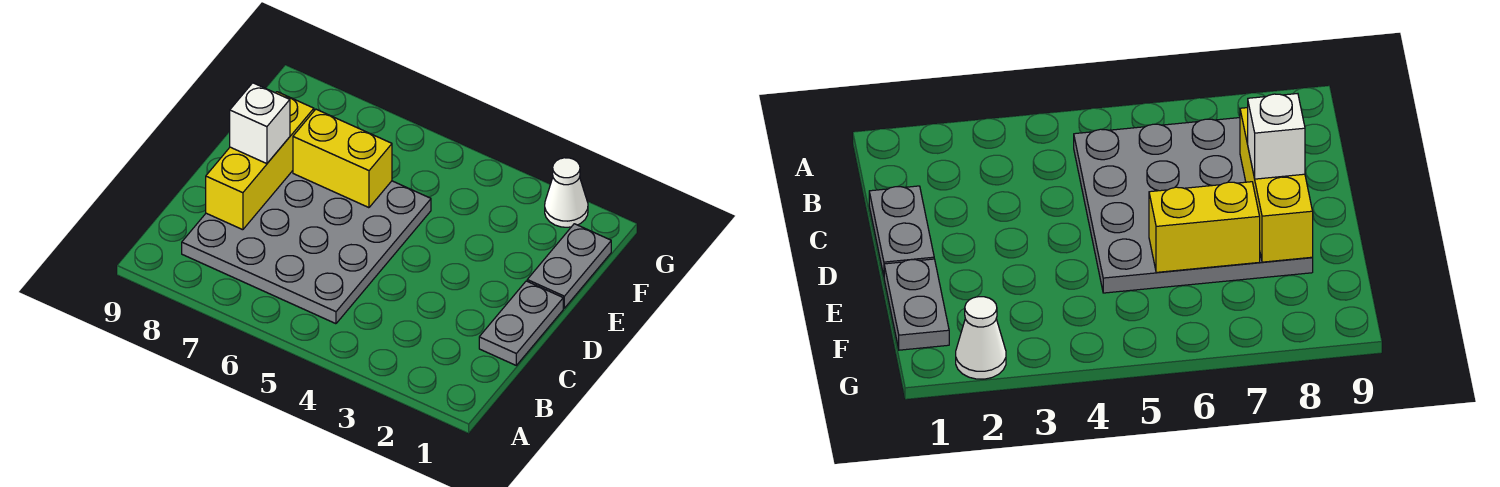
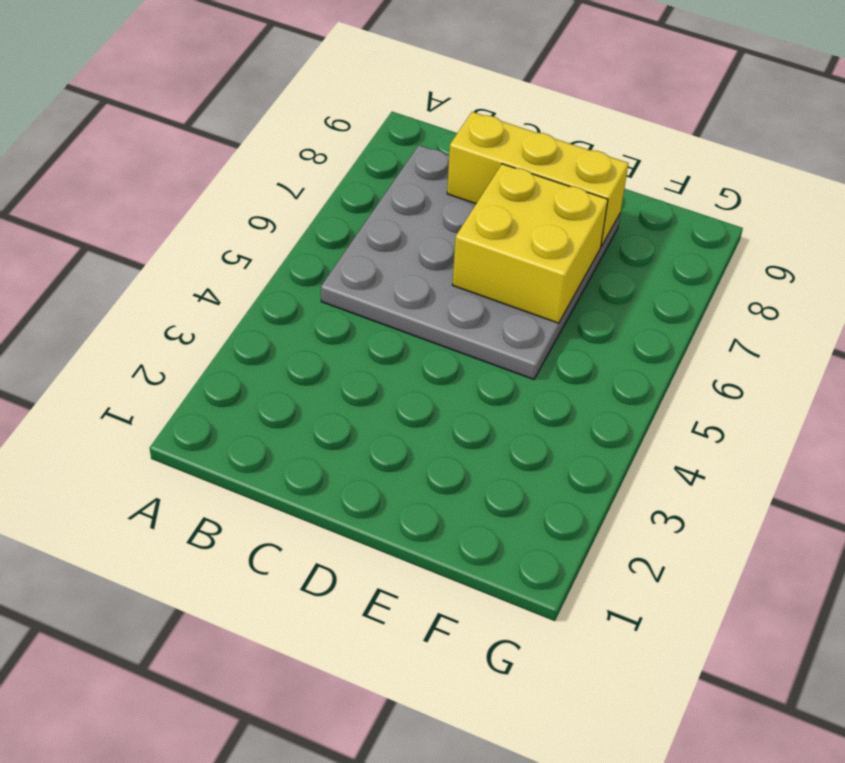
yellow 2x2 brick [453,164,608,323] -> yellow 1x2 brick [293,109,392,208]
none -> grey 1x2 plate [479,281,563,365]
none -> grey 1x2 plate [527,224,611,308]

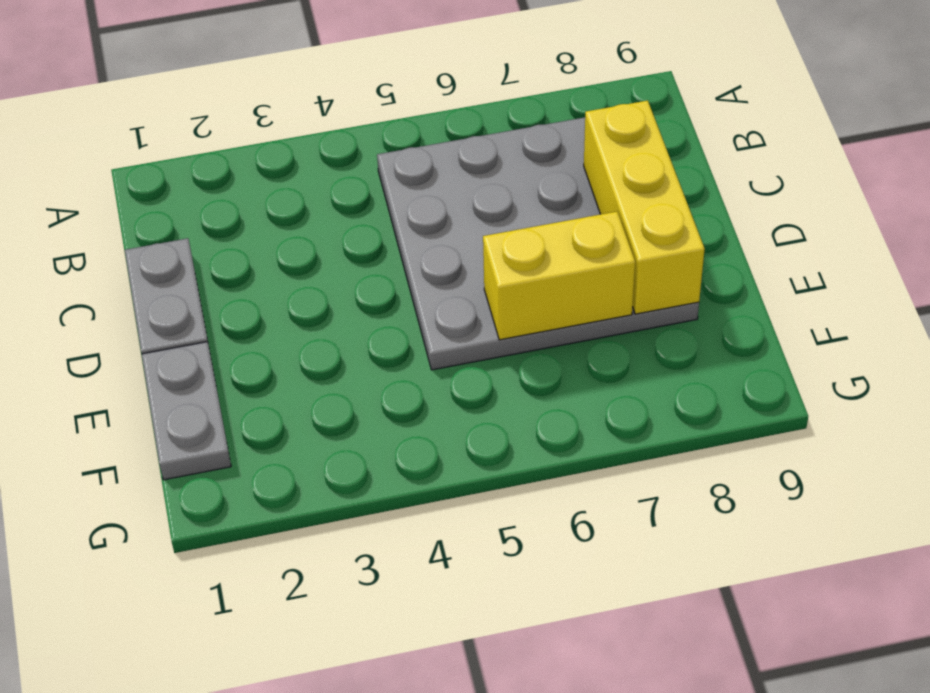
none -> white 1x1 cone [545,158,588,227]
none -> white 1x1 brick [230,83,290,164]

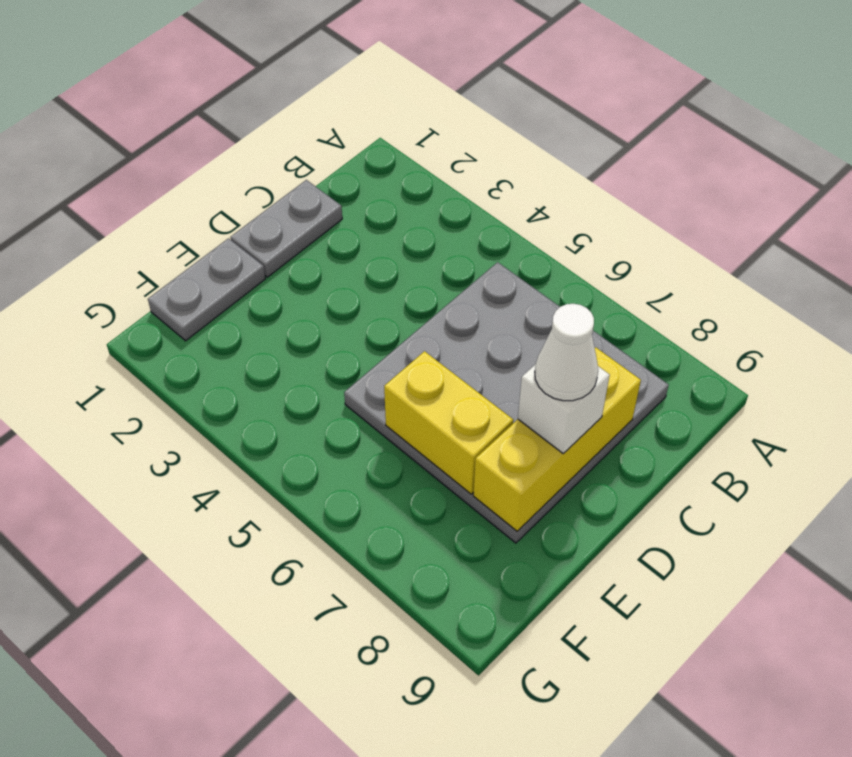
white 1x1 cone [535,304,598,401] -> white 1x1 cone moved to [545,158,588,227]

